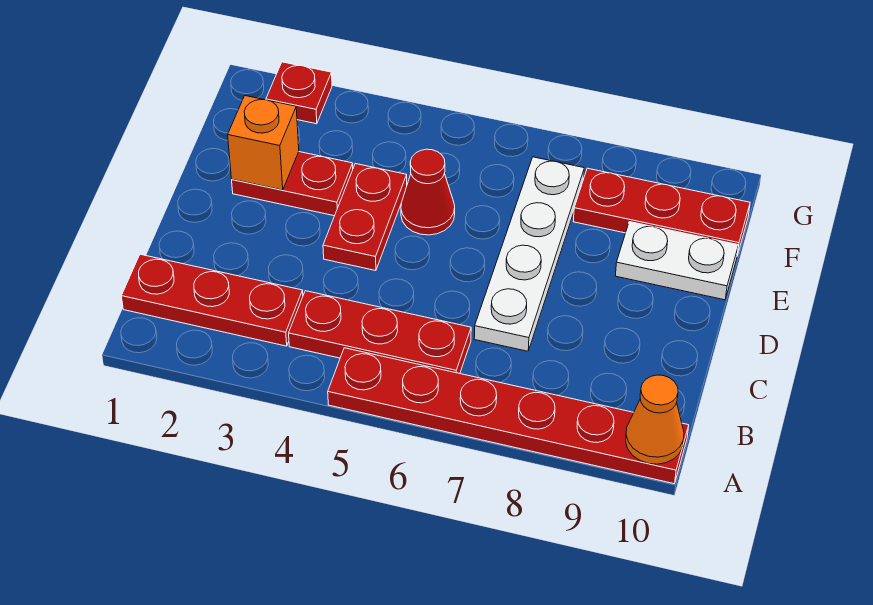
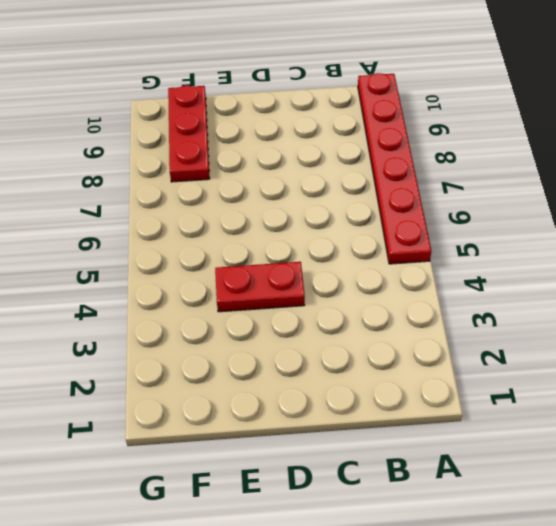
none -> red 1x3 plate [122,254,303,346]
none -> red 1x3 plate [289,291,471,374]
none -> white 1x4 plate [474,157,584,351]

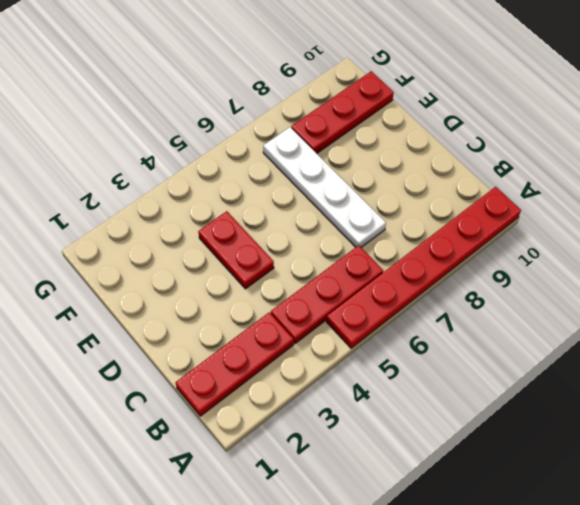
none -> red 1x2 plate [232,152,353,216]
none -> red 1x1 cone [401,149,455,235]
none -> white 1x2 plate [615,222,738,300]

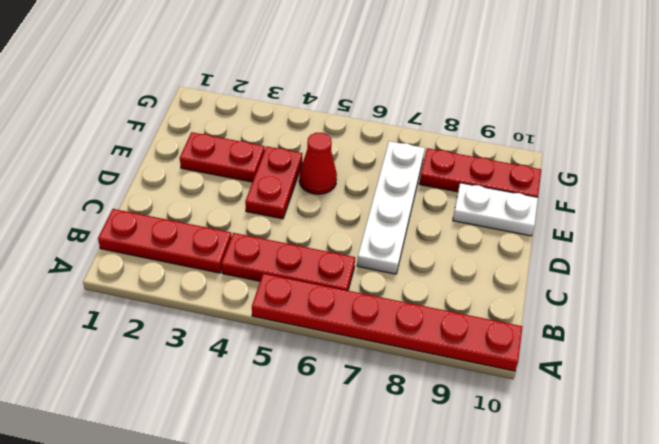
none -> red 1x1 plate [266,62,332,124]
none -> orange 1x1 cone [626,375,684,464]
none -> orange 1x1 brick [228,96,299,190]

